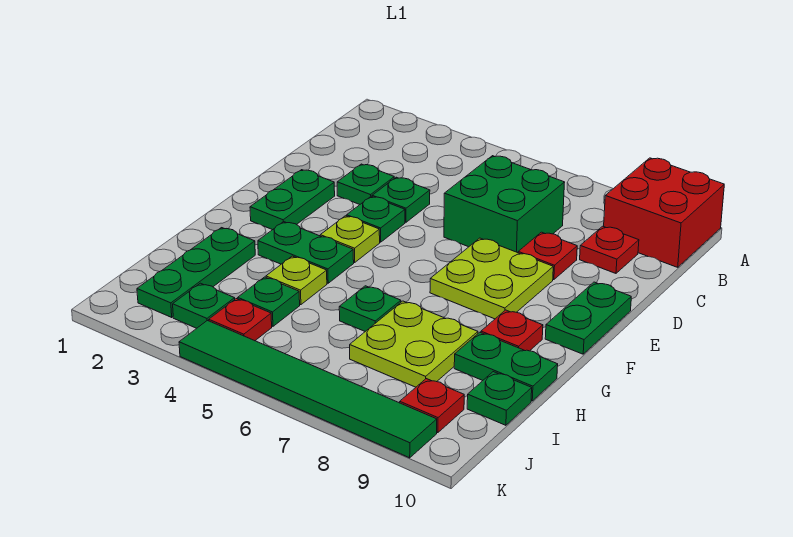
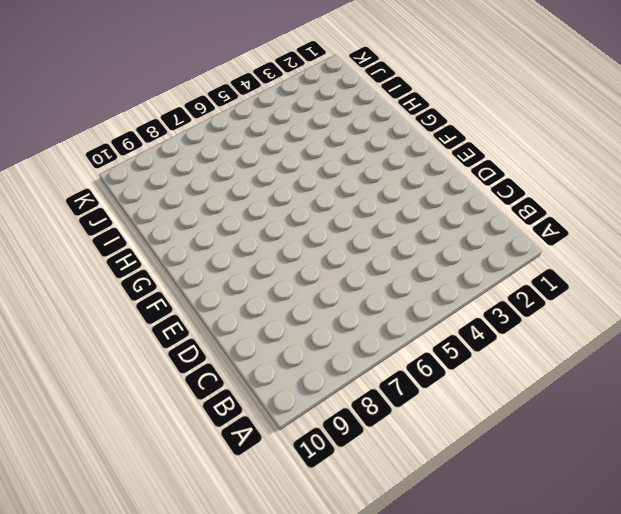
none -> red 2x2 brick [604,158,724,267]
none -> green 2x2 brick [444,156,565,253]
none -> red 1x1 plate [580,226,639,273]

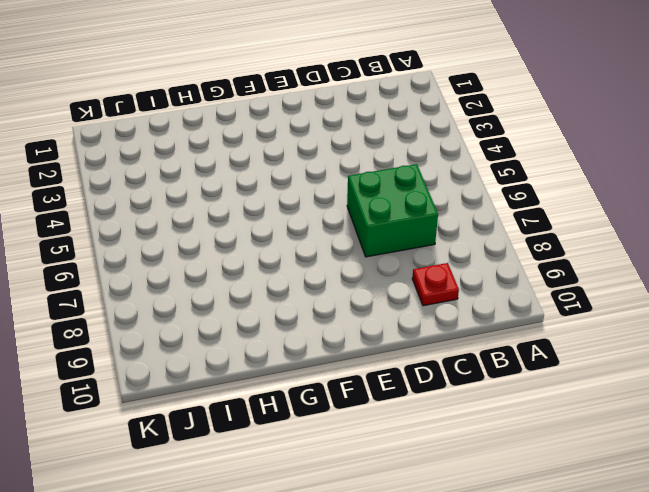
none -> red 2x2 brick [604,158,724,267]
none -> green 1x1 plate [337,164,394,204]
none -> green 1x1 plate [372,177,430,222]

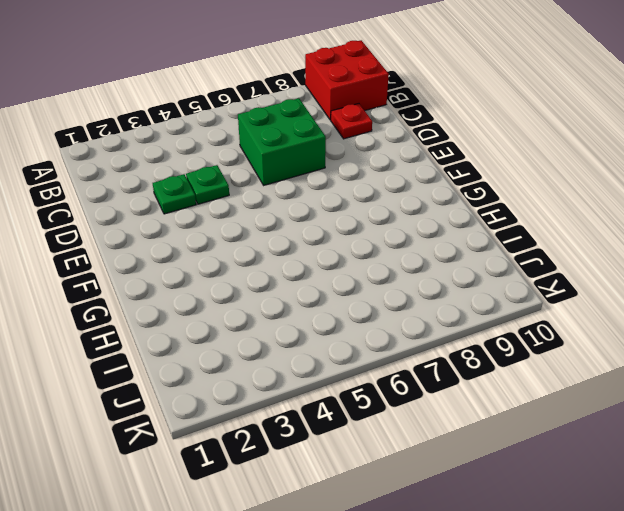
none -> red 1x1 plate [518,232,577,280]
none -> green 1x2 plate [250,170,335,230]
none -> green 1x1 plate [347,196,405,242]

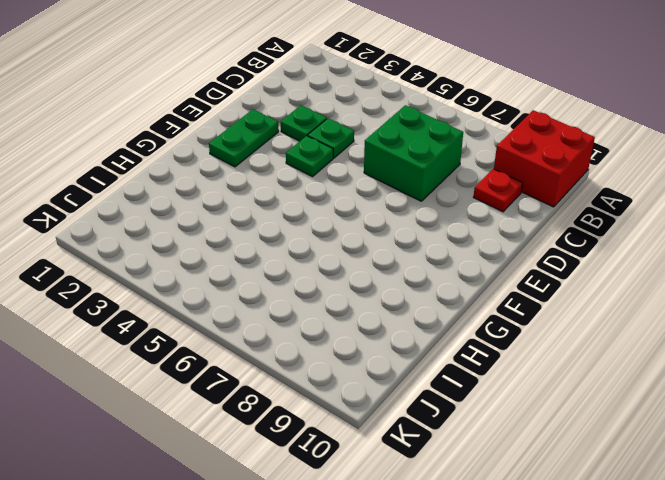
none -> red 1x1 plate [518,232,577,280]
none -> lime 2x2 plate [430,238,553,319]
none -> green 1x2 plate [545,282,631,354]

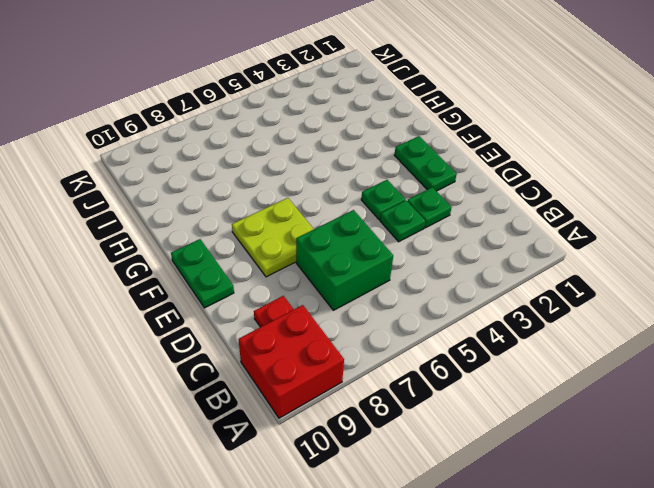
none -> red 1x1 plate [518,232,577,280]
none -> lime 1x1 plate [320,216,380,262]
none -> green 1x2 plate [258,222,354,283]

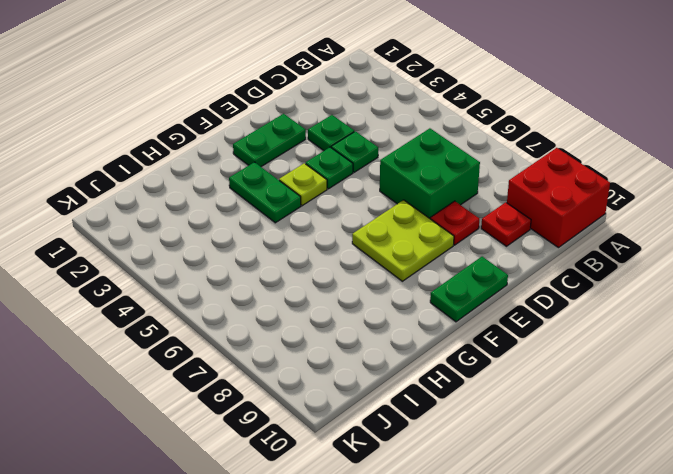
none -> red 1x1 plate [481,310,543,351]
none -> green 1x3 plate [137,228,255,317]
none -> lime 1x1 plate [266,256,327,305]

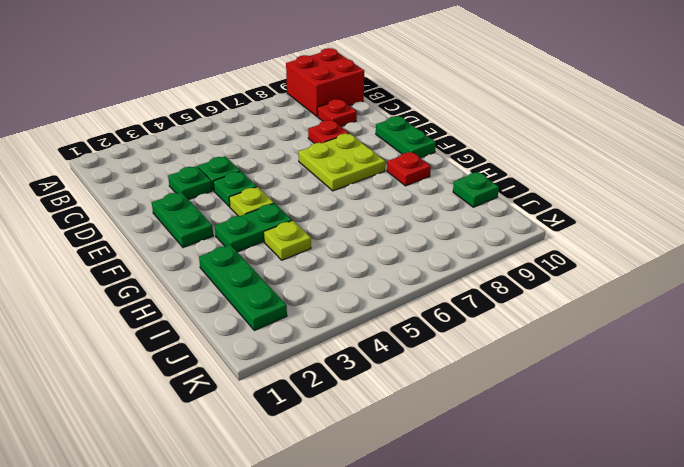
none -> green 2x2 brick [444,156,565,253]
none -> green 1x1 plate [339,286,401,331]
none -> lime 2x2 plate [350,301,478,387]

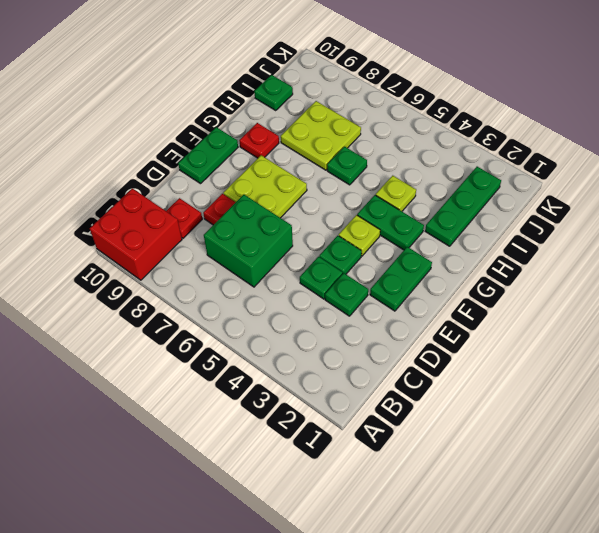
none -> green 1x2 plate [454,332,558,401]
none -> green 1x1 plate [238,277,300,326]
none -> green 1x1 plate [173,283,235,328]

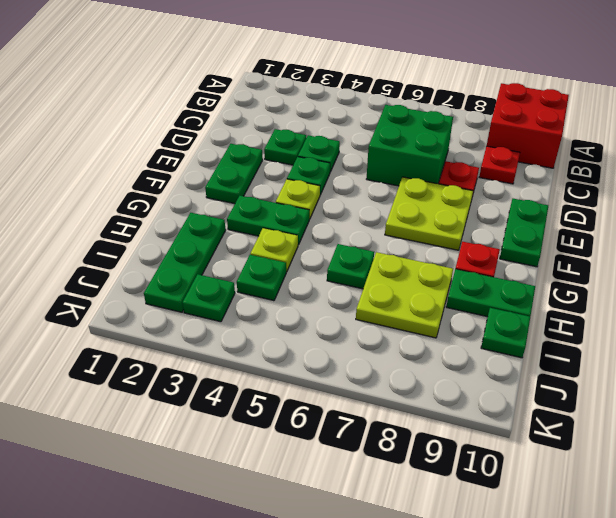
none -> red 1x1 plate [209,299,272,341]
none -> red 1x1 plate [400,379,464,433]
none -> green 1x6 tile [179,321,437,458]

